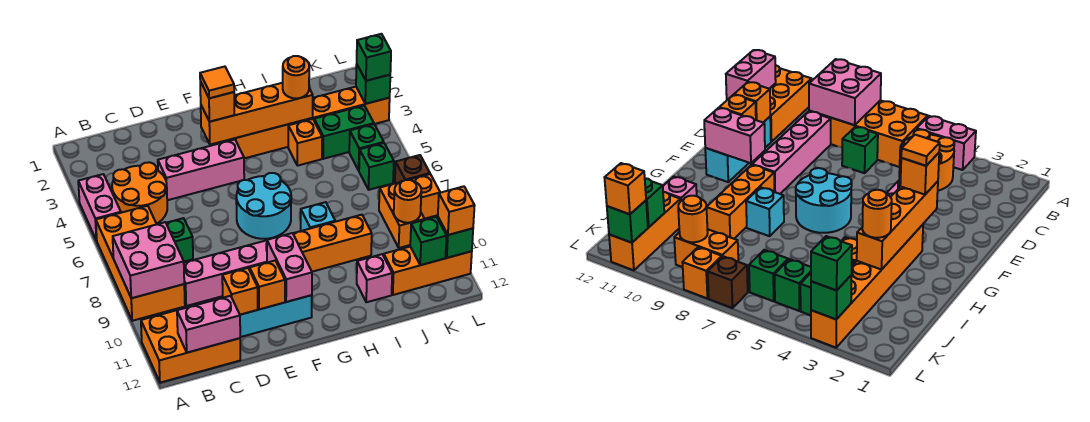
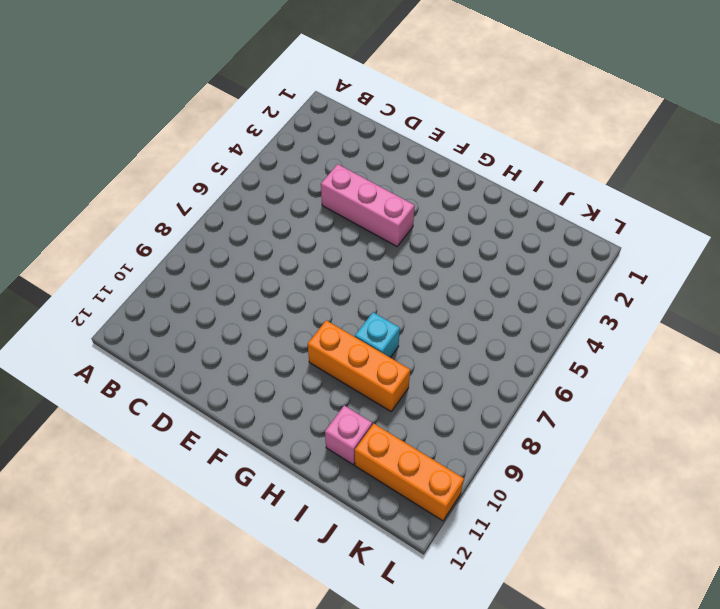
none -> pink 1x2 brick [78,174,121,241]
none -> orange 2x4 brick [96,206,185,321]
none -> orange 2x3 brick [141,310,240,383]
none -> orange 2x2 round brick [112,162,167,224]

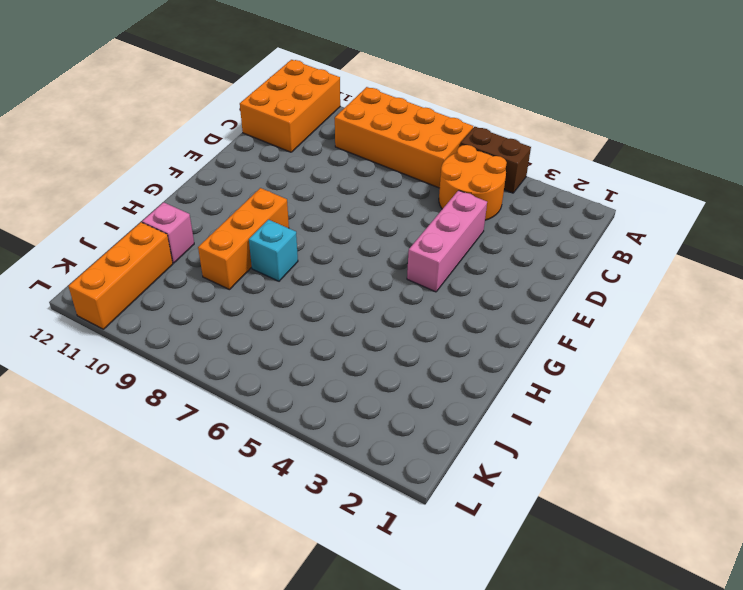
brown 1x2 brick [460,127,531,193] -> pink 1x2 brick [78,174,121,241]
none -> green 1x1 brick [166,218,193,262]
none -> pink 1x4 brick [184,240,267,306]
none -> cyan 1x3 brick [240,295,312,337]
none -> cyan 2x2 round brick [236,173,291,239]

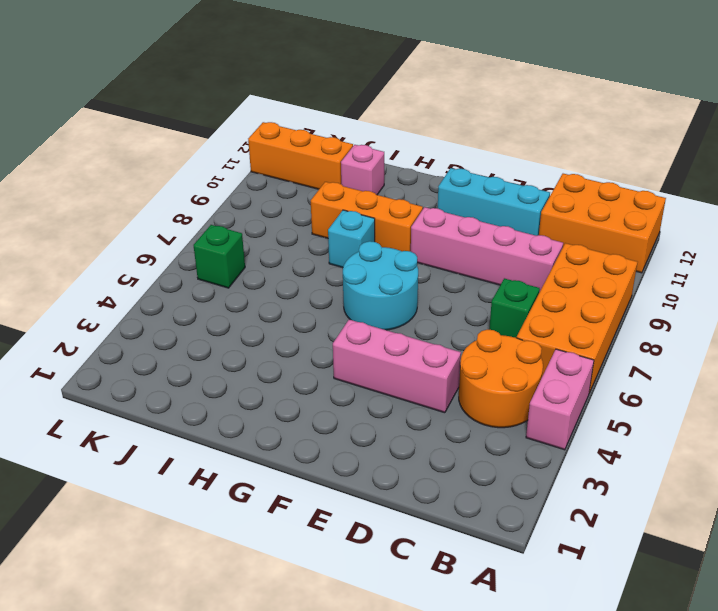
none -> orange 1x6 brick [227,87,390,158]
none -> orange 1x1 brick [288,119,322,166]
none -> green 1x2 brick [314,106,374,159]
none -> green 1x1 brick [349,124,384,170]

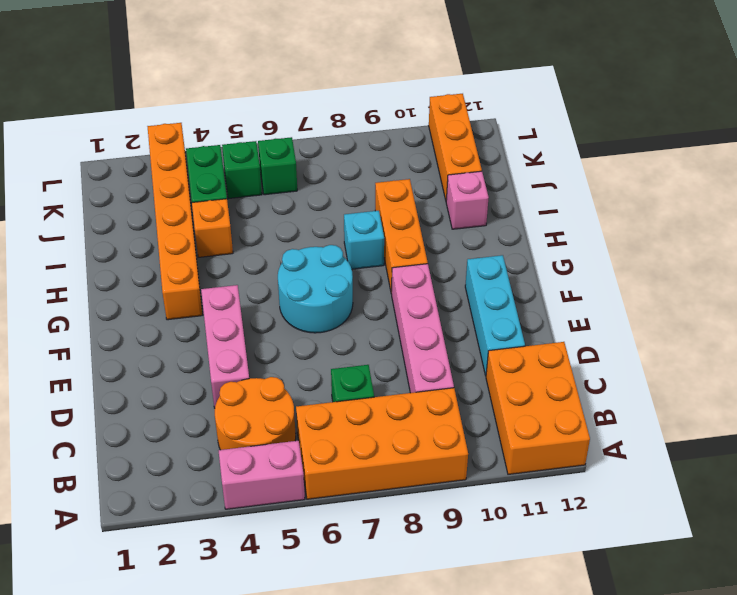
none -> orange 1x2 brick [379,183,424,248]
none -> brown 1x1 brick [395,155,430,183]
none -> orange 1x1 brick [410,174,440,219]
none -> pink 2x2 brick [113,222,184,298]

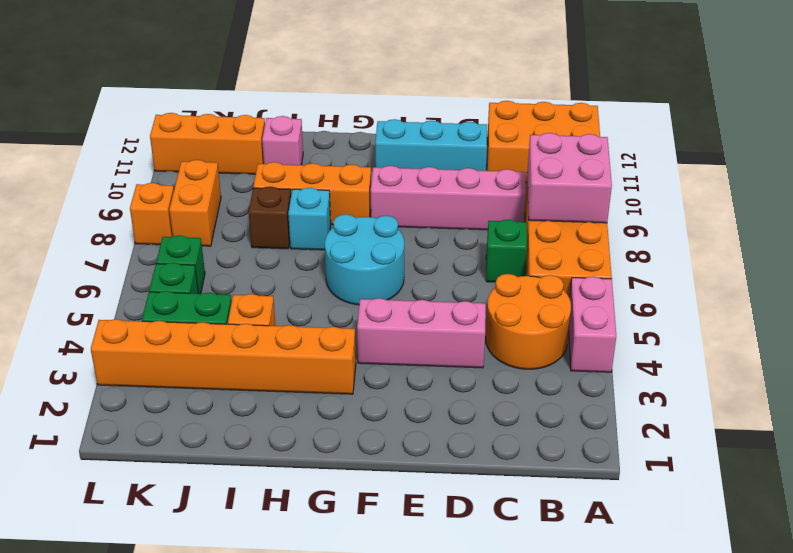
brown 1x1 brick [249,186,291,249] -> brown 1x1 brick moved to [395,155,430,183]
none -> pink 1x2 brick [177,296,240,353]
none -> orange 1x1 brick [222,268,258,315]
none -> orange 1x1 brick [250,261,285,309]
none -> orange 1x4 brick [201,83,313,145]

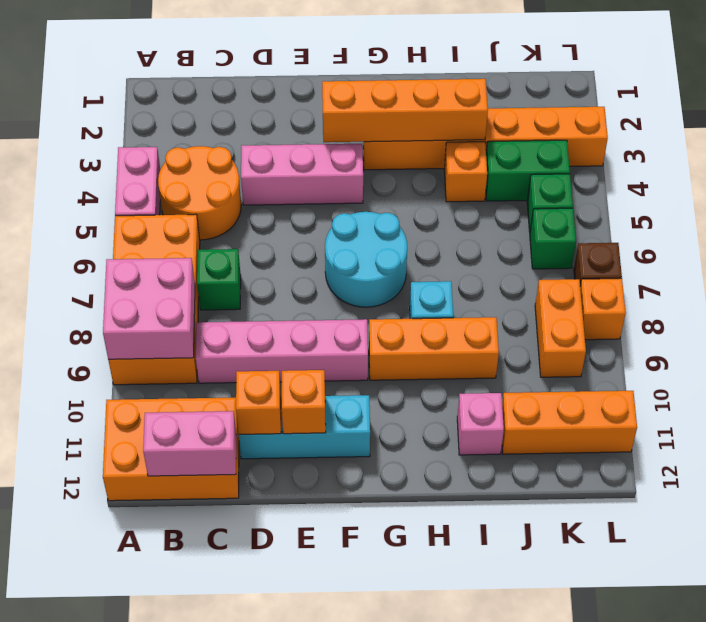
none -> pink 1x2 brick [267,233,312,302]
none -> orange 1x1 round brick [394,180,421,223]
none -> green 1x1 brick [410,217,447,265]
none -> green 1x1 brick [356,64,390,104]

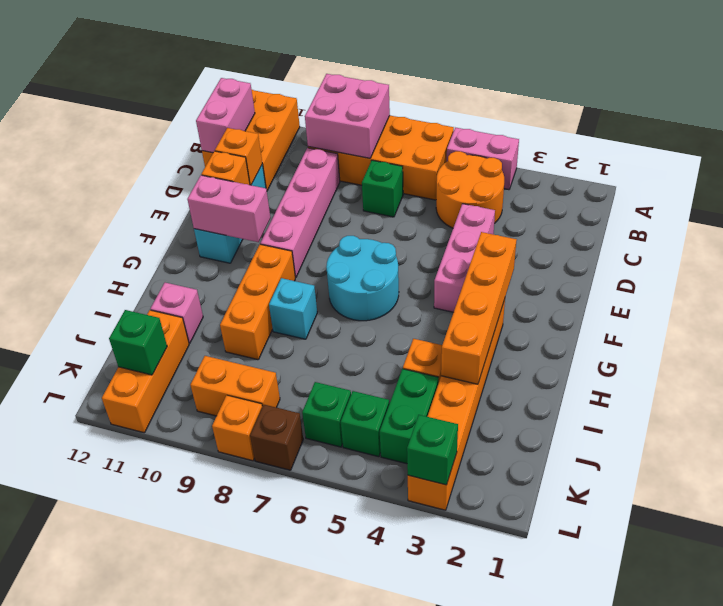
none -> orange 1x1 round brick [394,180,421,223]
none -> green 1x1 brick [438,218,473,258]
none -> orange 1x1 brick [200,82,234,122]
none -> orange 1x1 round brick [283,56,309,98]

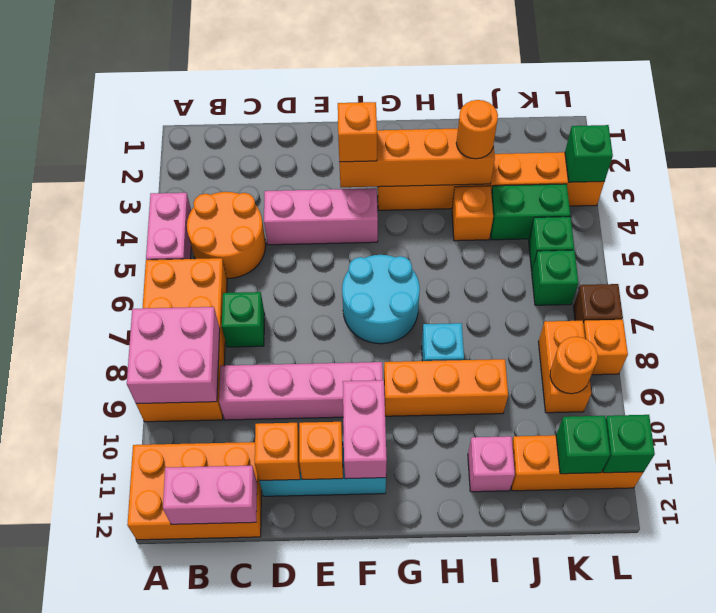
none -> green 1x1 brick [357,34,391,81]
none -> orange 1x1 brick [438,186,475,235]
none -> orange 1x1 tile [200,67,234,98]

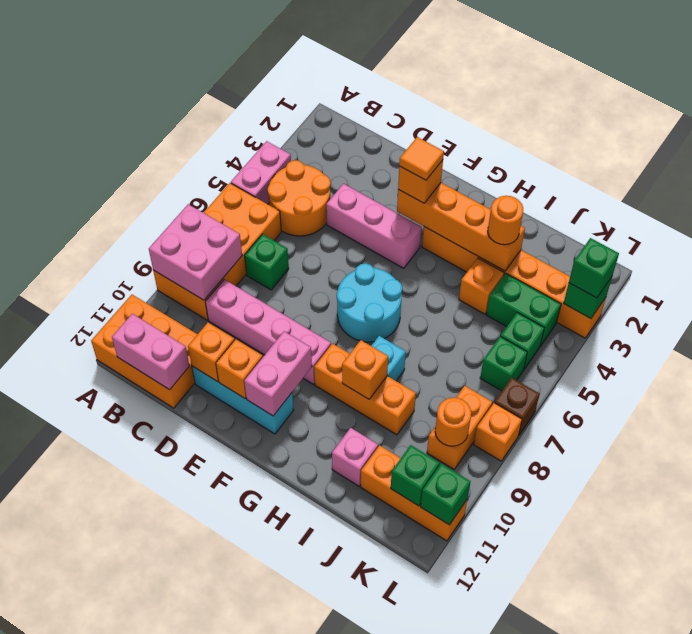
orange 1x1 brick [342,340,388,399] -> orange 1x1 brick moved to [438,186,475,235]

